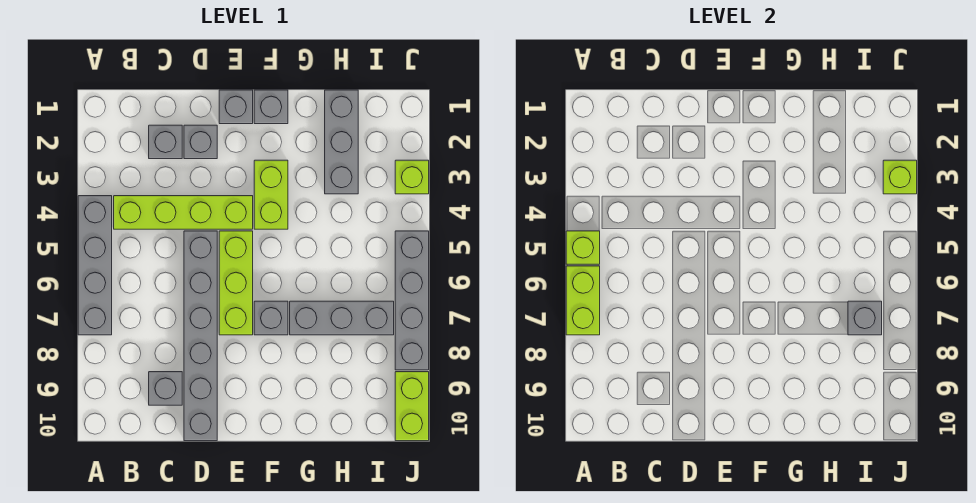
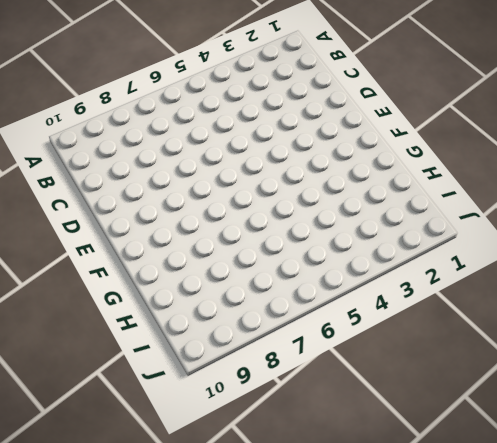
none -> grey 1x4 brick [78,196,112,335]
none -> lime 1x4 brick [114,196,253,229]
none -> grey 1x1 brick [149,125,182,159]

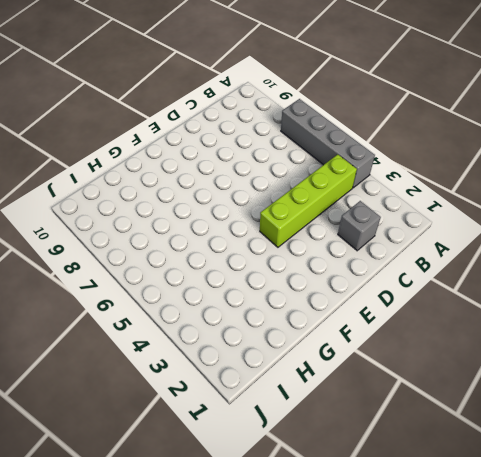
none -> grey 1x1 brick [149,372,182,405]
none -> grey 1x1 brick [184,125,217,159]
none -> grey 1x6 brick [184,231,217,441]

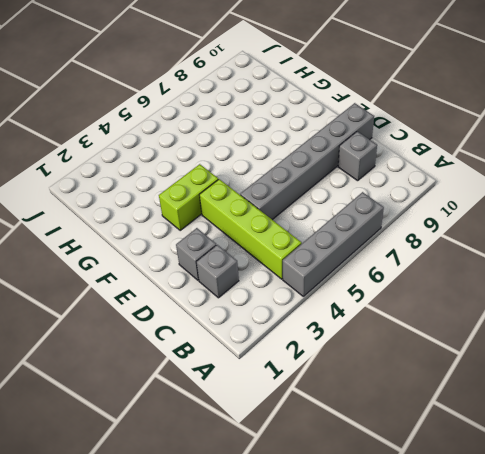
none -> grey 1x1 brick [219,90,253,124]
none -> lime 1x3 brick [219,231,253,335]
none -> grey 1x1 brick [254,90,288,124]

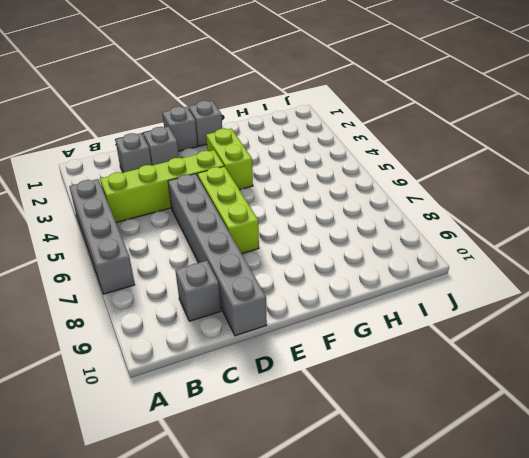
none -> grey 1x1 brick [254,301,288,335]
none -> grey 1x3 brick [290,301,394,335]
none -> grey 1x3 brick [325,90,358,194]

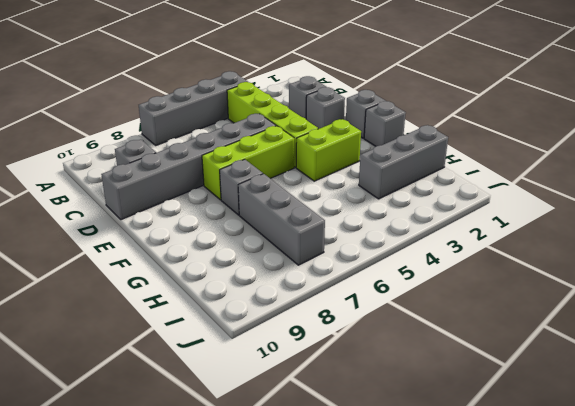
none -> lime 1x1 brick [395,160,429,194]
none -> grey 1x4 brick [395,231,429,370]
none -> lime 1x2 brick [395,372,429,441]

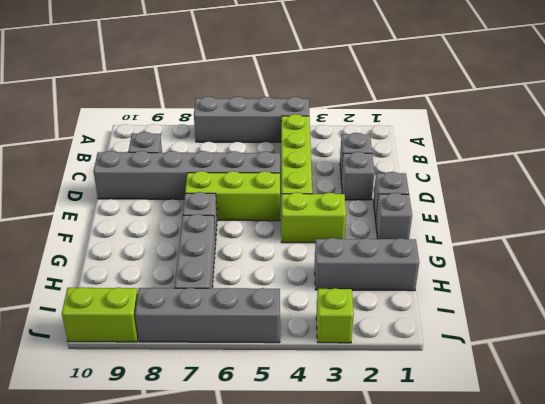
none -> lime 1x1 brick [566,231,600,264]
none -> lime 1x2 brick [566,266,600,335]
none -> grey 1x1 brick [848,301,882,335]

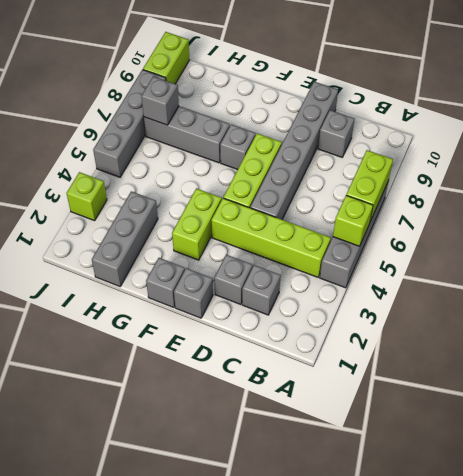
none -> lime 1x1 brick [883,160,917,194]

